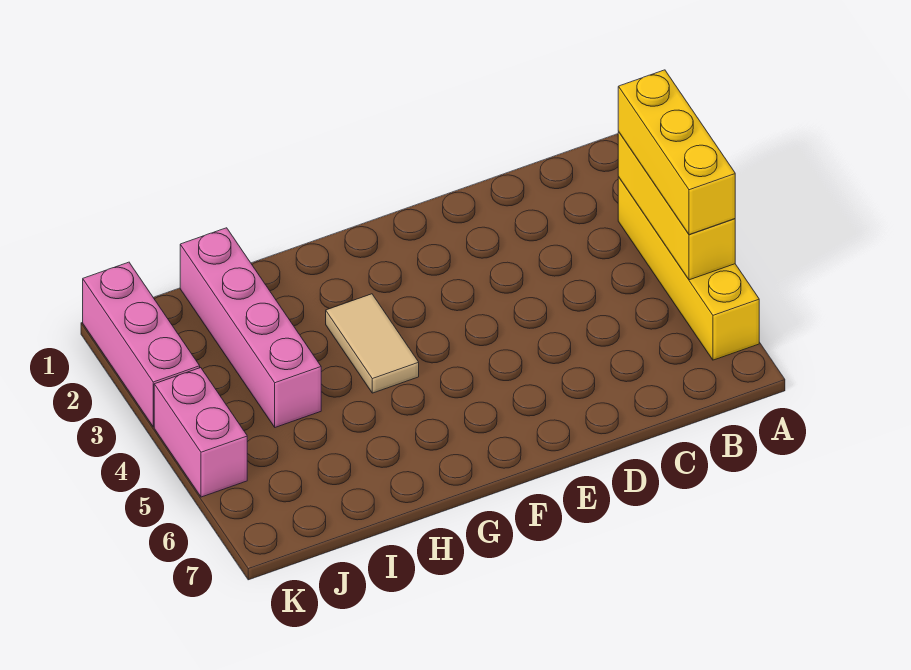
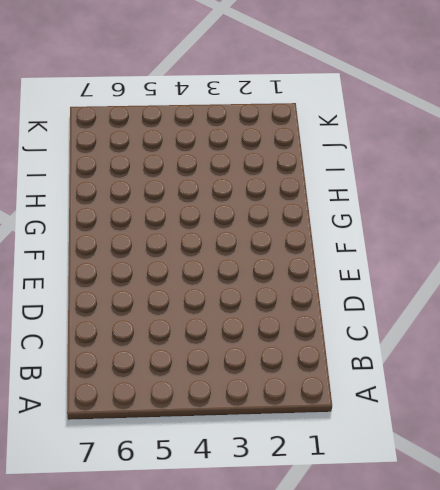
none -> yellow 1x4 brick [618,177,759,360]
none -> tan 1x2 tile [326,294,419,393]

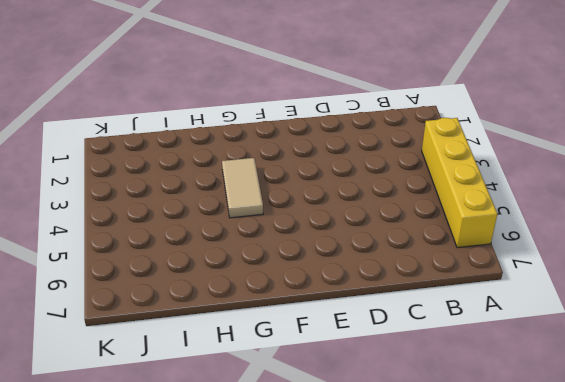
none -> pink 1x4 brick [180,228,321,427]
none -> pink 1x3 brick [83,262,200,427]

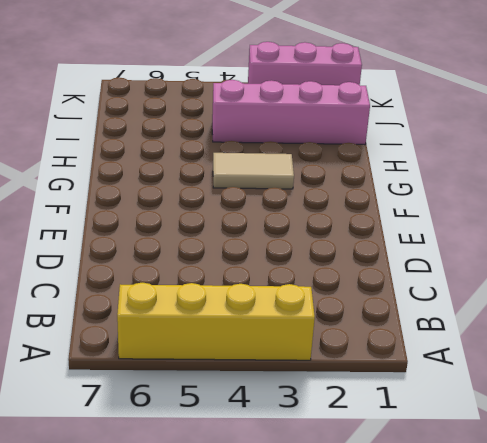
none -> pink 1x2 brick [154,368,247,497]
none -> yellow 1x3 brick [618,132,735,280]

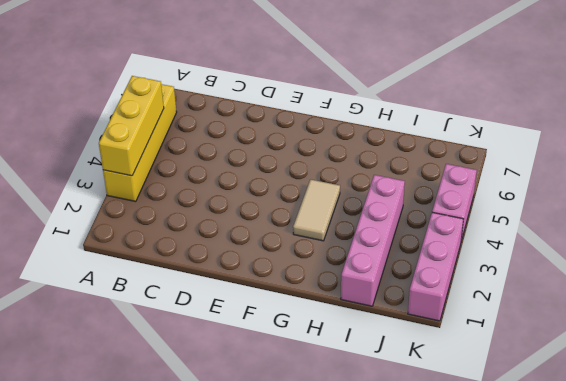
none -> yellow 1x3 brick [618,70,735,235]

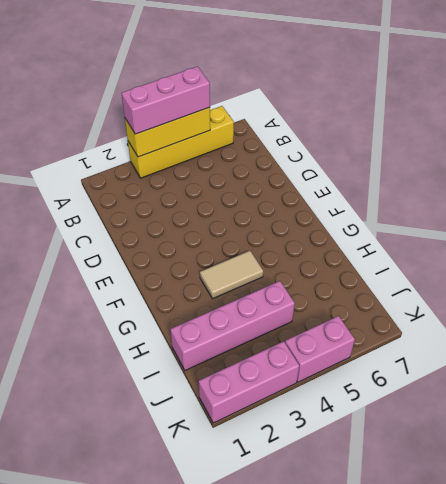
pink 1x3 brick [121,66,210,134] -> yellow 1x3 brick [618,70,735,235]

